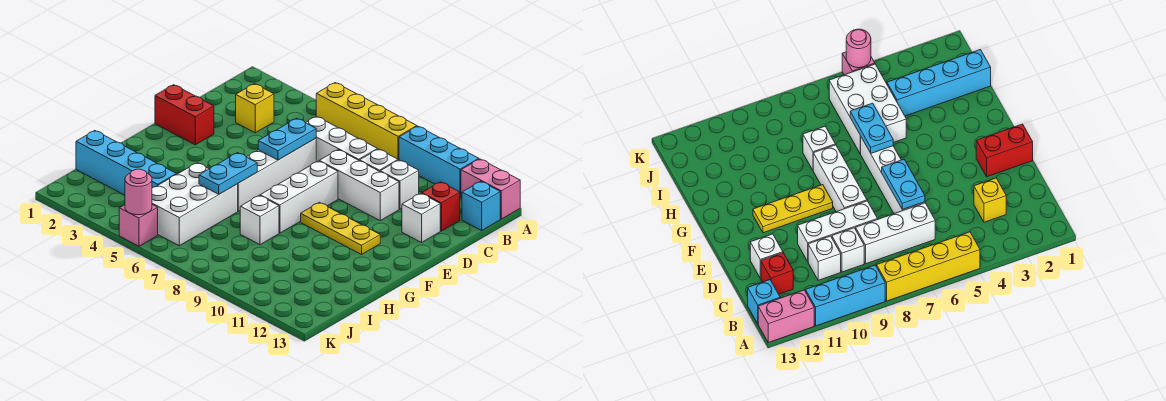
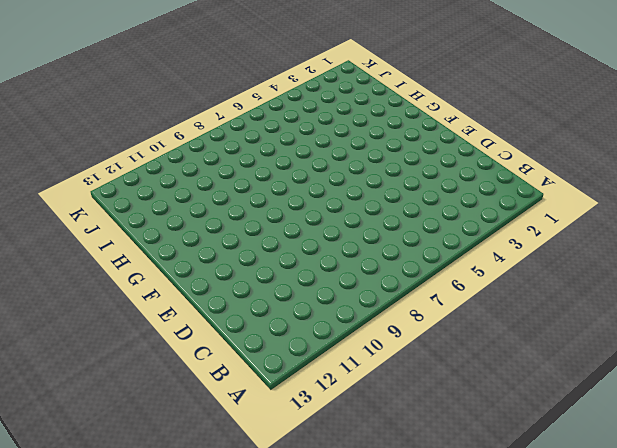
none -> yellow 1x4 brick [316,83,417,160]
none -> cyan 1x3 brick [399,126,479,197]
none -> pink 1x2 brick [461,159,520,219]

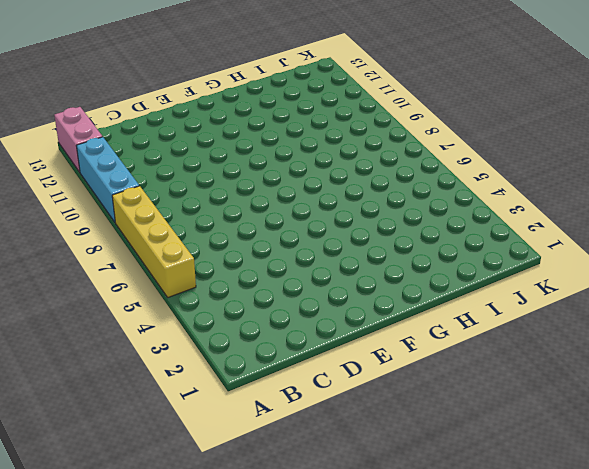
none -> cyan 1x1 brick [462,181,500,230]
none -> yellow 1x1 brick [236,84,274,133]
none -> white 1x3 brick [306,116,377,162]

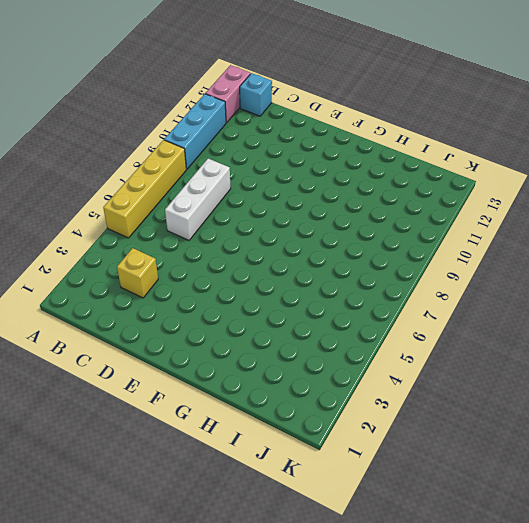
none -> white 1x1 brick [360,149,398,171]
none -> white 1x1 brick [380,160,419,209]
none -> red 1x1 brick [422,182,460,231]

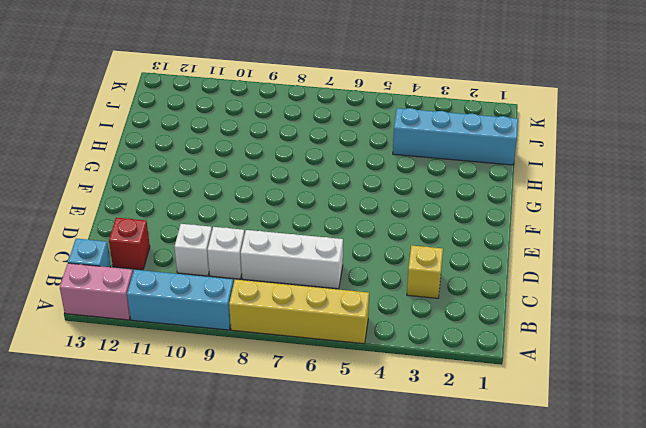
none -> white 1x4 brick [238,138,316,211]
none -> white 1x3 brick [319,150,399,221]
none -> white 1x1 brick [402,193,440,242]

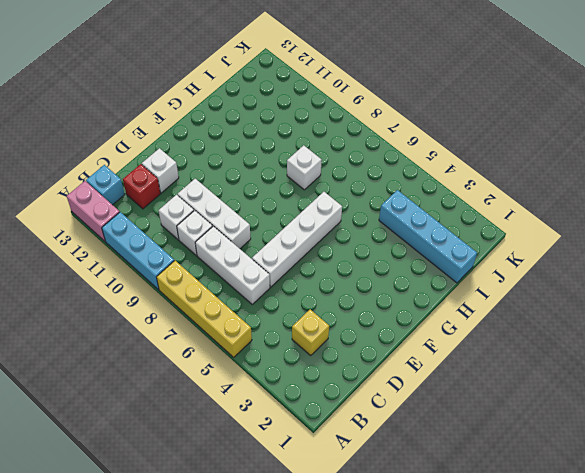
none -> red 1x2 brick [155,85,214,145]
none -> white 1x3 brick [260,161,338,233]
none -> yellow 1x3 plate [301,202,380,255]

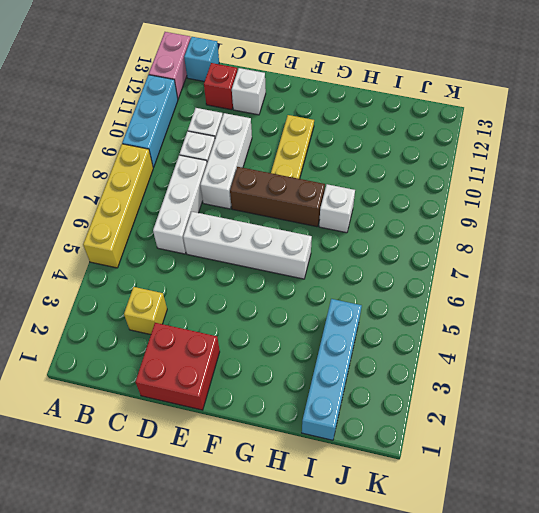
red 2x2 brick [135,323,220,410] -> red 1x2 brick [155,85,214,145]
brown 1x3 brick [230,167,325,227] -> white 1x3 brick [260,161,338,233]
none -> white 2x3 brick [152,163,238,246]
none -> pink 1x1 brick [119,205,158,246]
none -> cyan 1x2 plate [258,118,316,160]

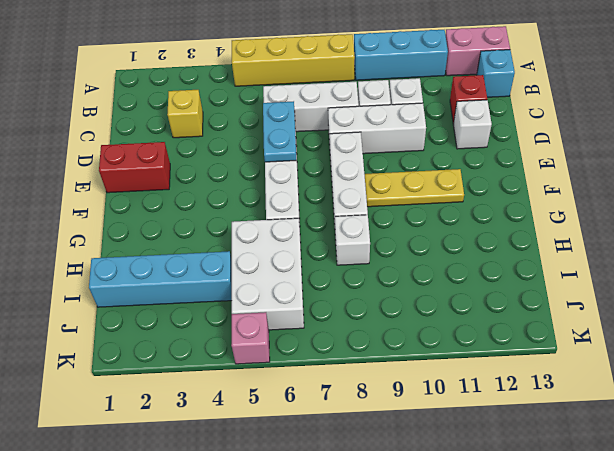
none -> cyan 1x2 plate [199,153,257,194]
none -> pink 1x1 round brick [125,169,152,215]

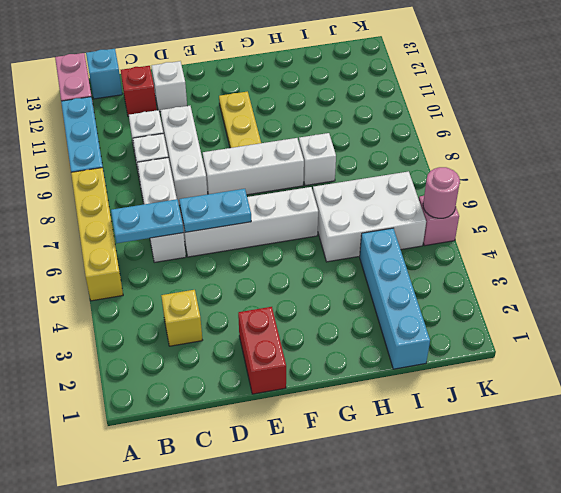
cyan 1x2 plate [111,199,183,243] -> cyan 1x2 plate moved to [199,153,257,194]

